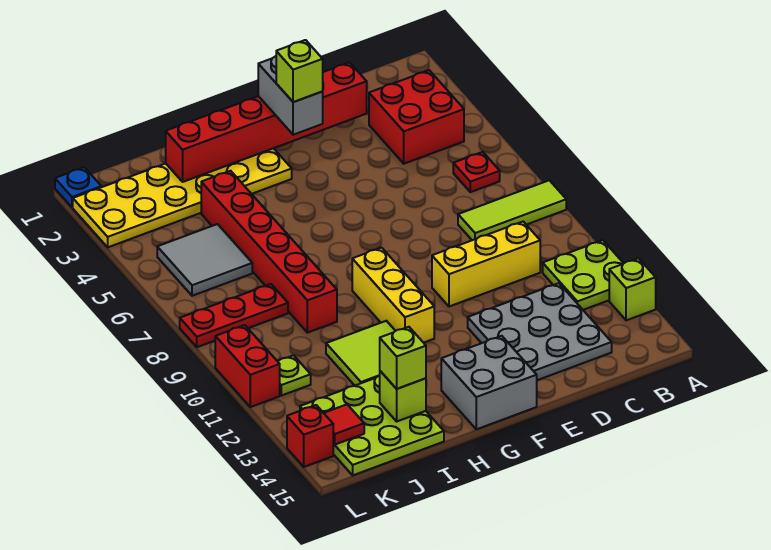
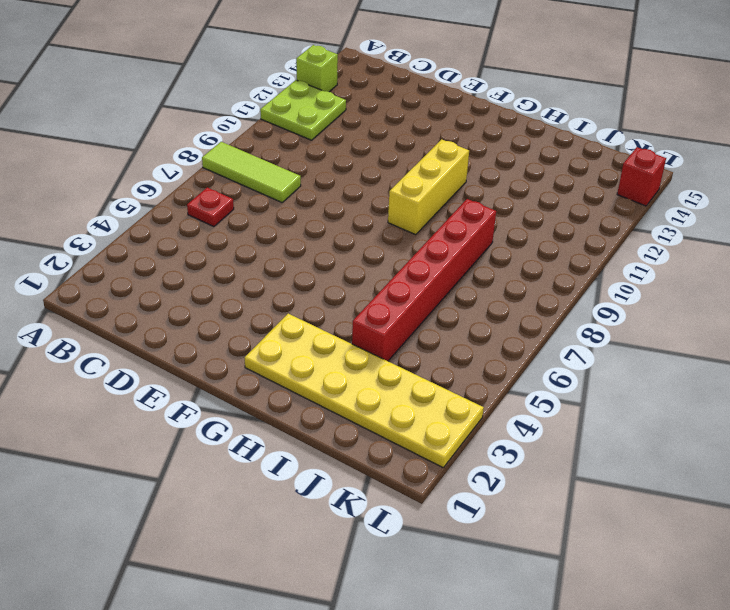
none -> red 2x2 brick [369,70,464,164]
none -> yellow 1x3 brick [432,222,540,307]
none -> grey 3x3 plate [468,283,612,380]

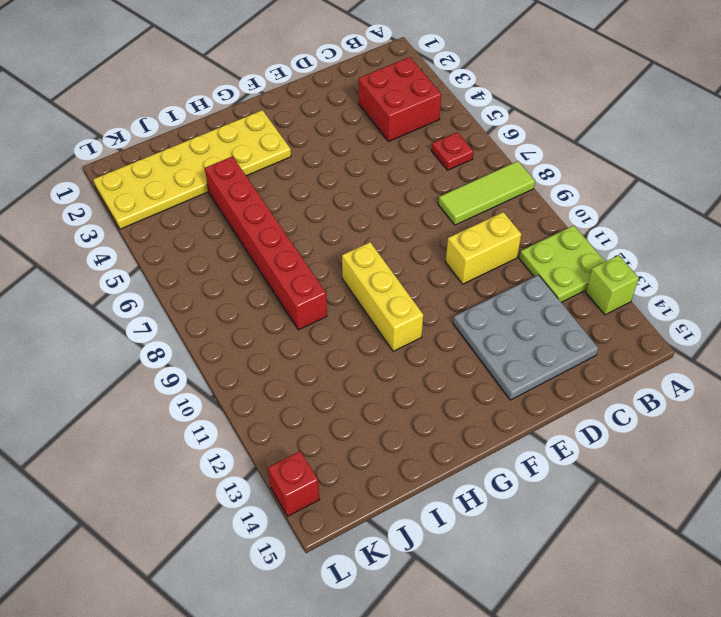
yellow 1x2 brick [446,212,521,284] -> yellow 1x3 brick [432,222,540,307]
none -> grey 2x2 brick [441,336,537,429]
none -> lime 2x2 tile [326,321,395,386]
none -> lime 3x3 plate [300,375,444,475]

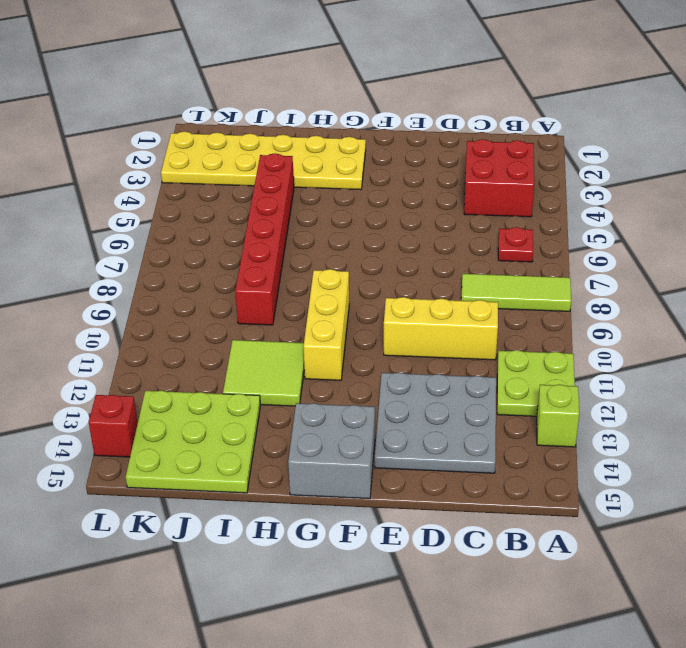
none -> grey 2x2 tile [157,224,252,296]
none -> red 1x3 plate [180,284,288,347]
none -> lime 1x1 plate [278,355,311,396]

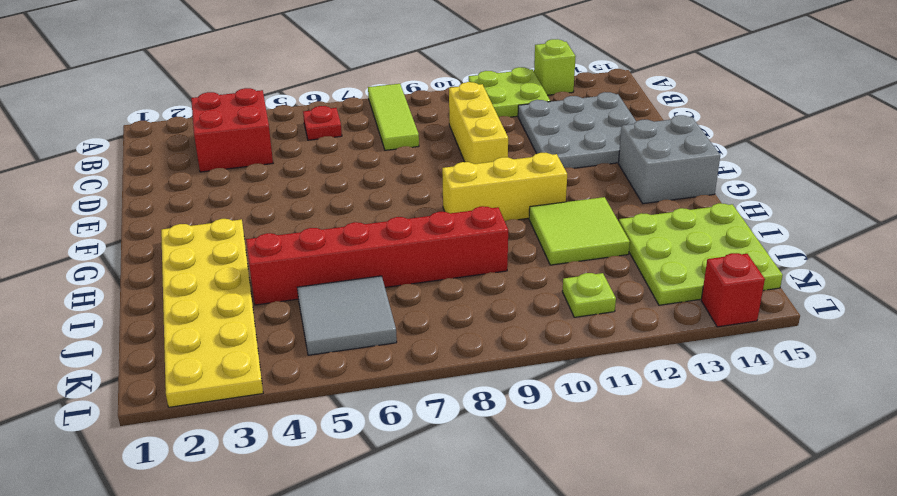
none -> red 1x3 plate [180,284,288,347]
none -> blue 1x1 plate [55,167,101,207]
none -> red 1x2 brick [215,325,280,407]

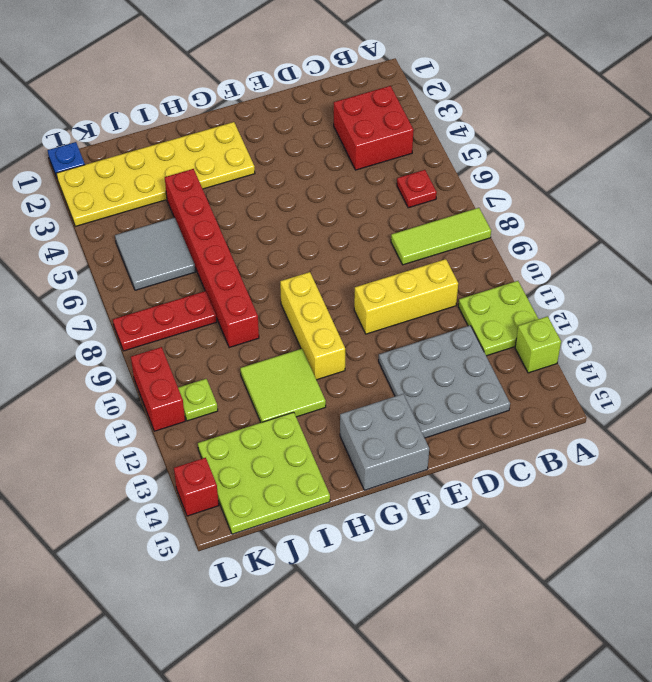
none -> red 1x6 brick [166,62,367,182]
none -> lime 1x1 brick [380,371,426,421]
none -> red 1x1 tile [324,404,364,444]

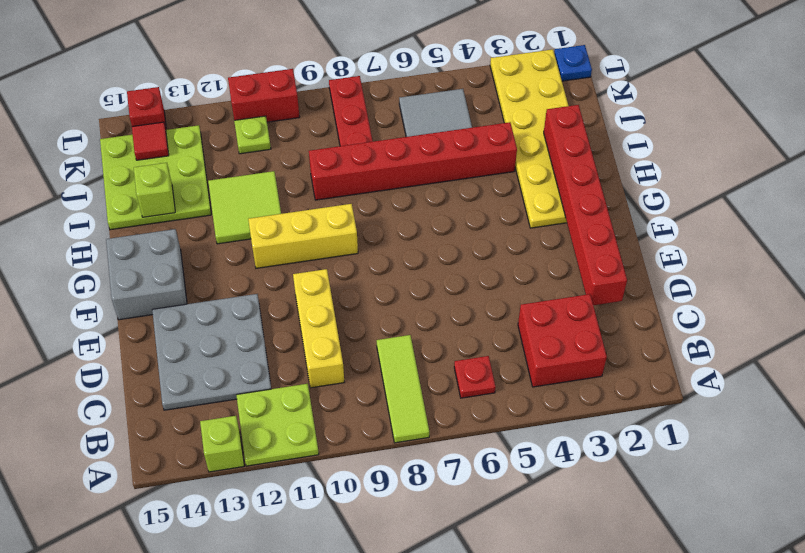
none -> grey 1x2 brick [258,56,323,135]
none -> lime 1x1 brick [380,327,426,389]
none -> lime 1x1 brick [276,40,323,102]

